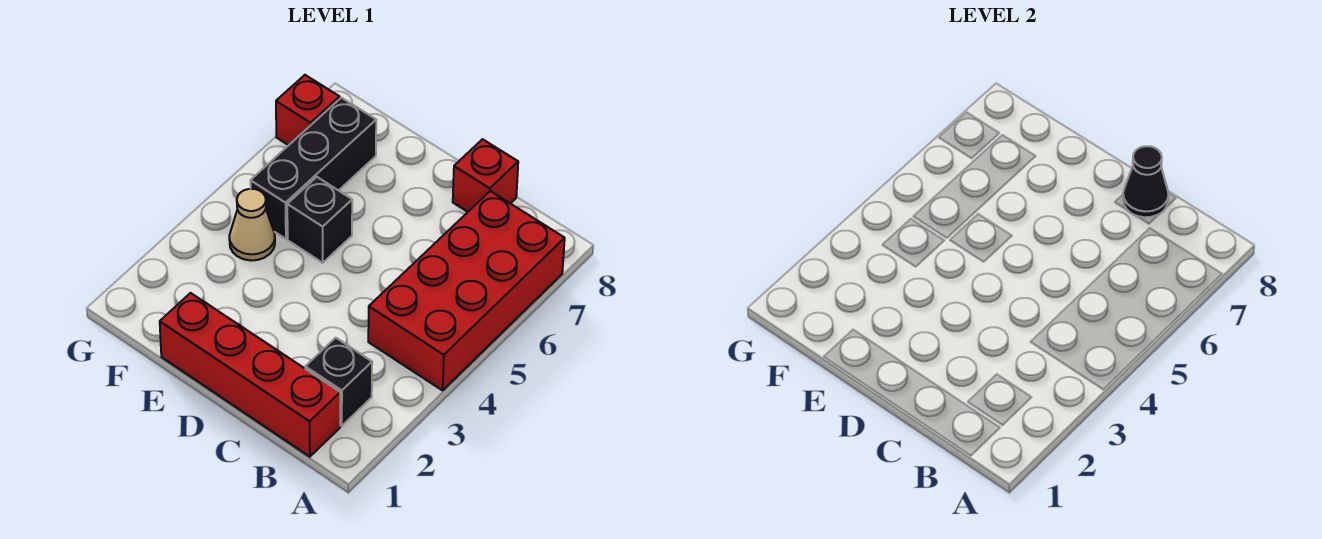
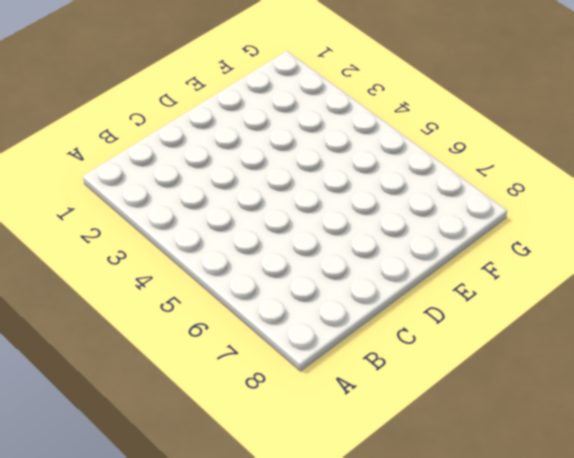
none -> red 2x4 brick [368,191,565,390]
none -> red 1x4 brick [160,293,340,457]

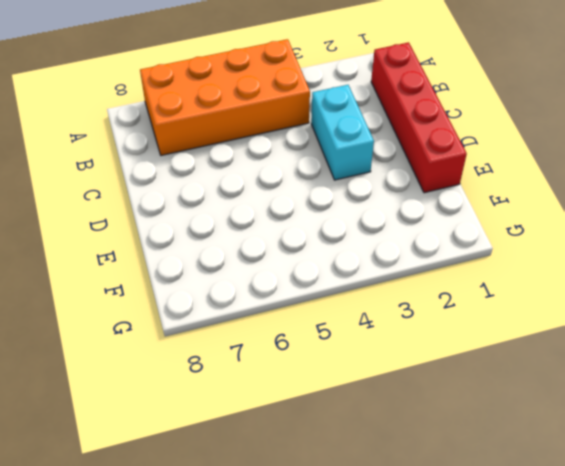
orange 2x4 brick [140,39,310,155] -> red 2x4 brick [368,191,565,390]
cyan 1x2 brick [311,85,374,180] -> none
none -> black 1x1 brick [305,338,372,426]
none -> red 1x1 brick [453,139,518,212]

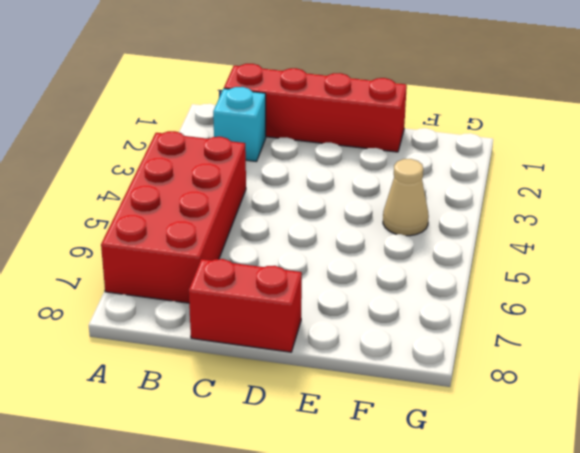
cyan 1x1 brick [213,87,266,162] -> black 1x1 brick [305,338,372,426]
red 1x2 brick [189,259,302,352] -> red 1x1 brick [453,139,518,212]
none -> black 1x1 brick [287,177,352,263]
none -> black 1x3 brick [250,98,376,239]

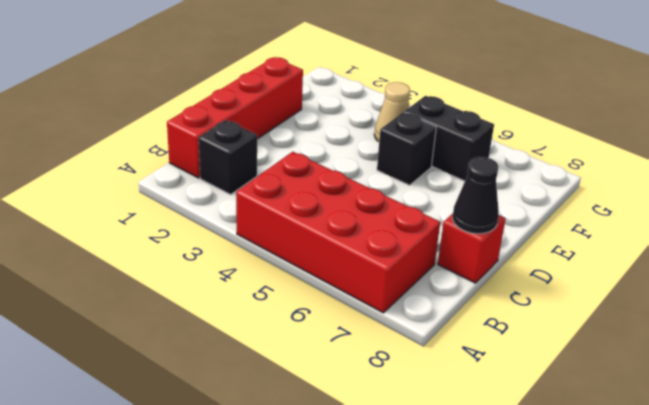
black 1x2 brick [404,96,494,181] -> black 1x3 brick [250,98,376,239]
none -> red 1x1 brick [276,75,340,145]

